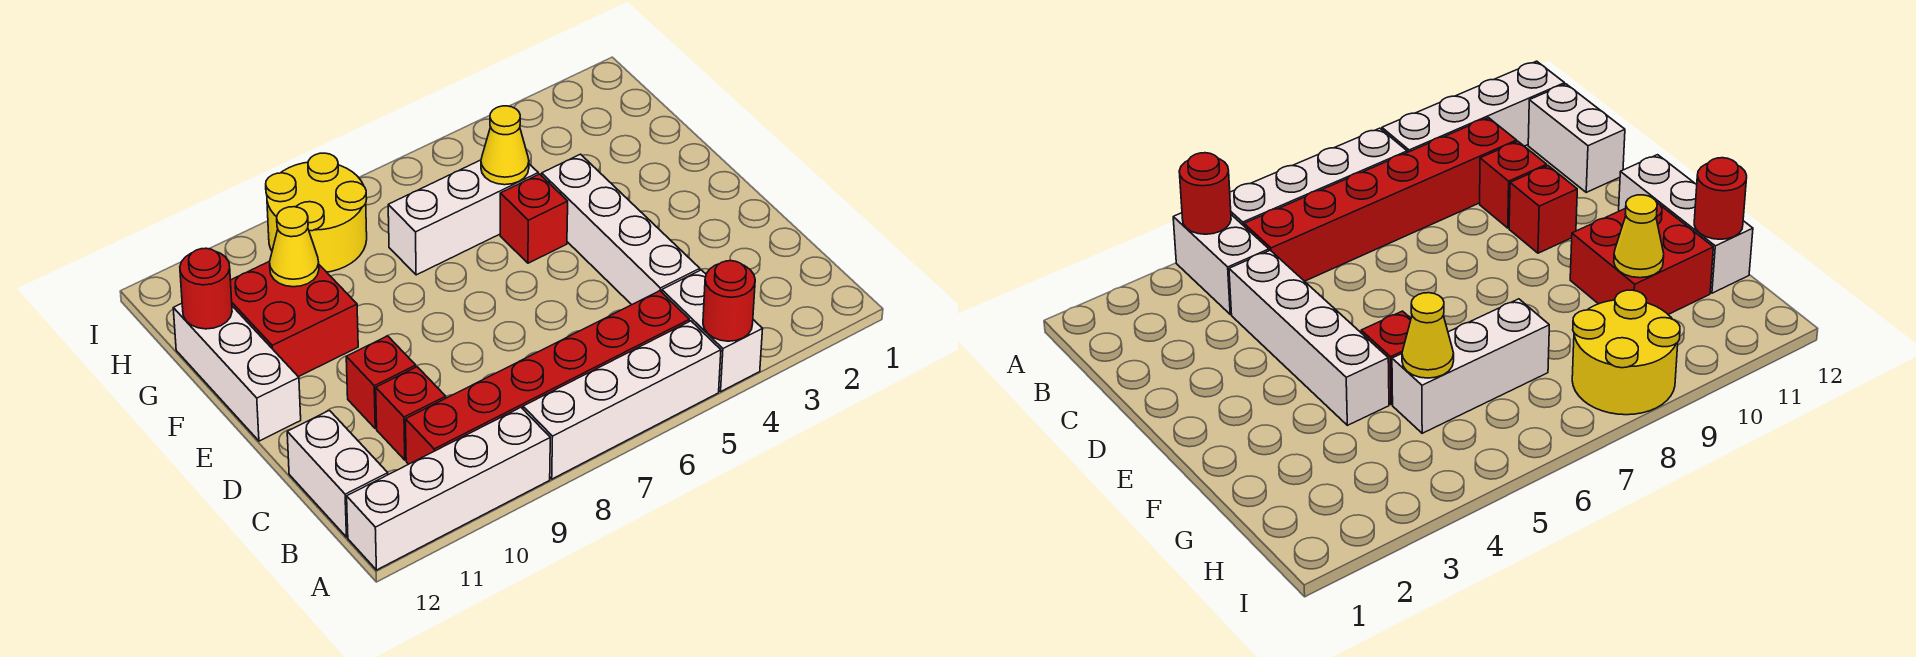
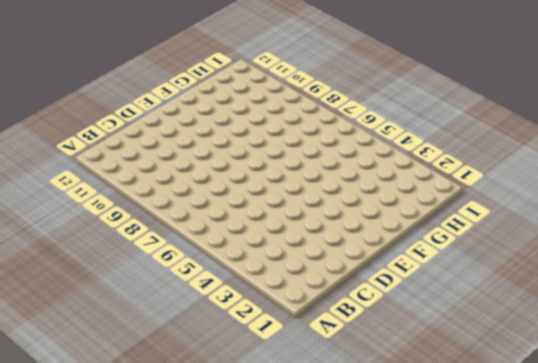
none -> white 1x2 brick [662,270,763,391]
none -> white 1x4 brick [523,321,721,479]
none -> white 1x4 brick [347,407,550,570]

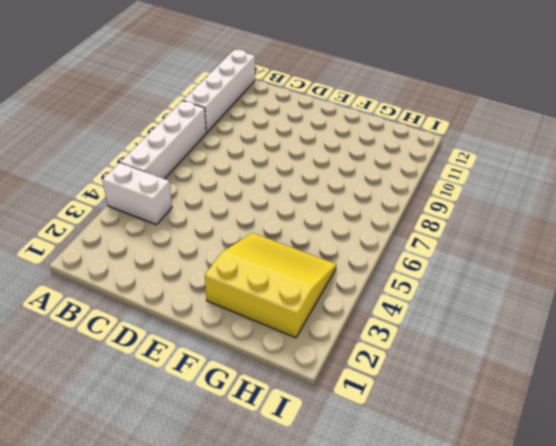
yellow 3x3 slope [205,233,337,338] -> white 1x4 brick [542,154,700,305]
none -> red 1x6 brick [406,291,689,464]
none -> white 1x2 brick [287,411,388,537]
none -> red 1x1 brick [376,367,446,460]

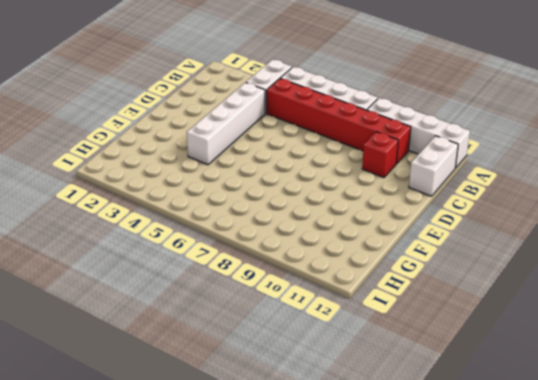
none -> red 1x1 brick [346,336,416,429]
none -> white 1x3 brick [173,304,301,441]
none -> red 1x1 brick [500,174,568,263]

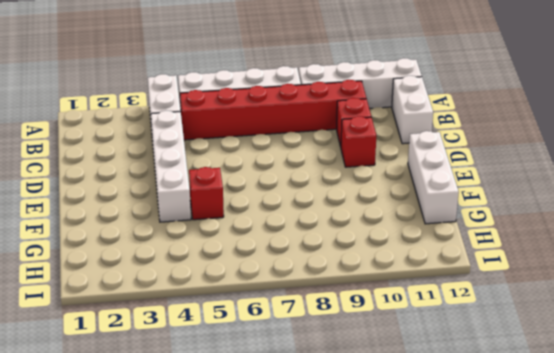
none -> red 2x2 brick [230,261,358,377]
none -> white 1x3 brick [388,160,538,275]
none -> yellow 2x2 round brick [266,153,367,272]

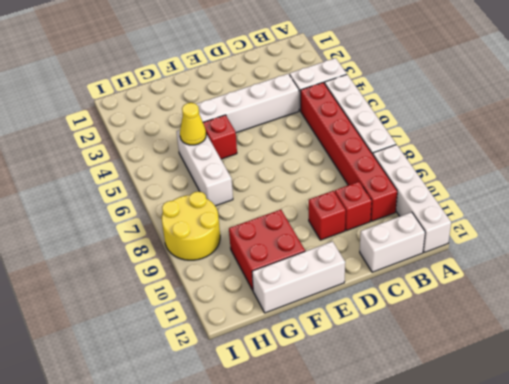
none -> red 1x1 round brick [703,261,755,341]
none -> yellow 1x1 cone [270,207,319,287]
none -> red 1x1 round brick [180,248,232,329]

